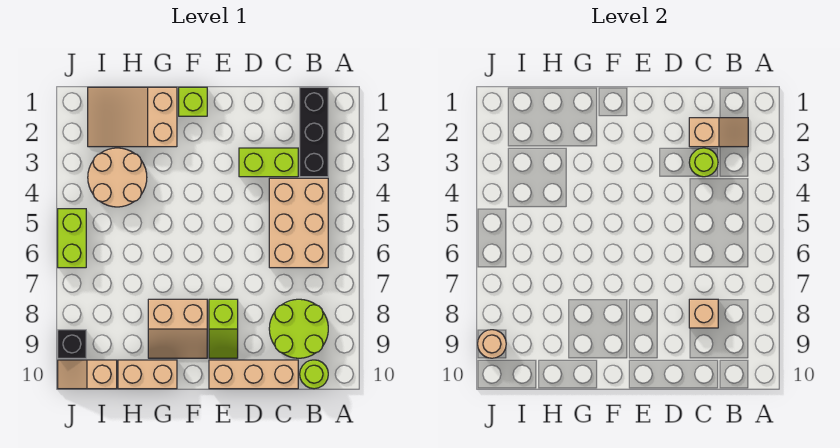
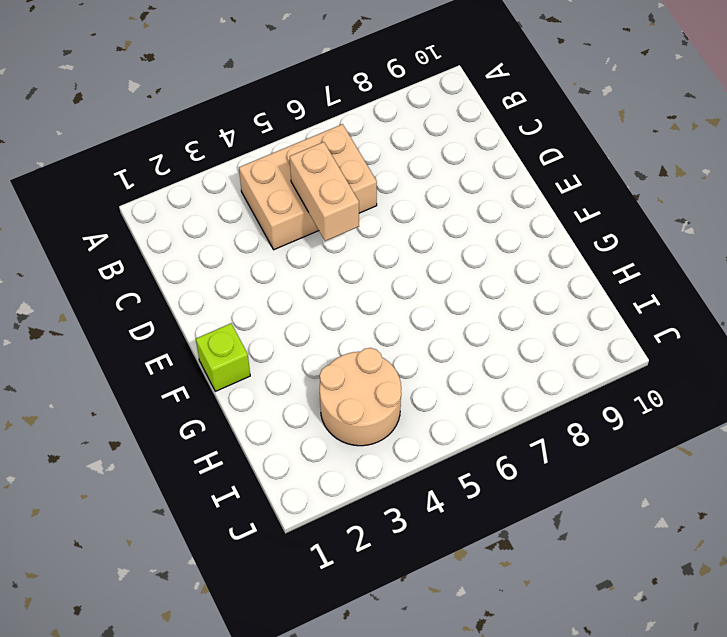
tan 1x2 brick [290,142,359,241] -> tan 1x2 brick moved to [118,360,177,389]
none -> black 1x3 brick [300,87,328,177]
none -> lime 2x2 round brick [269,299,328,358]
none -> lime 1x1 round brick [300,360,328,389]

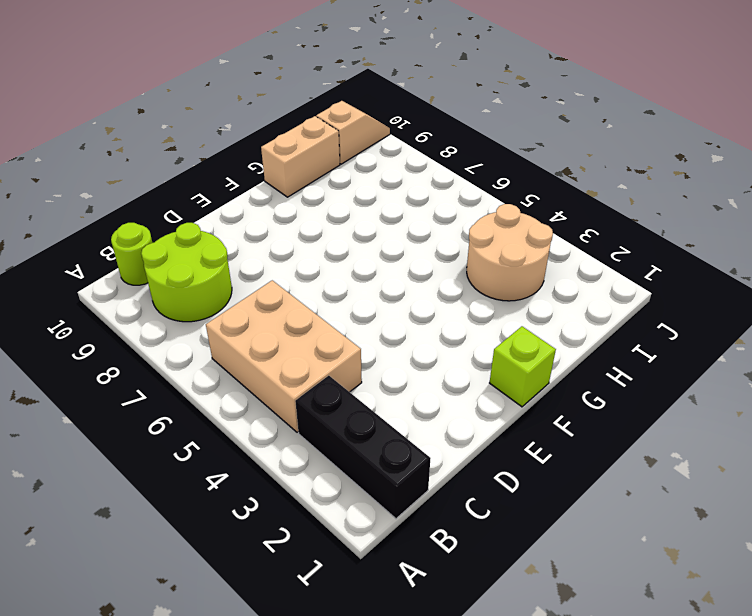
none -> lime 1x2 brick [239,148,298,177]
none -> tan 1x3 brick [209,360,298,389]
none -> lime 1x2 slope [209,299,238,358]

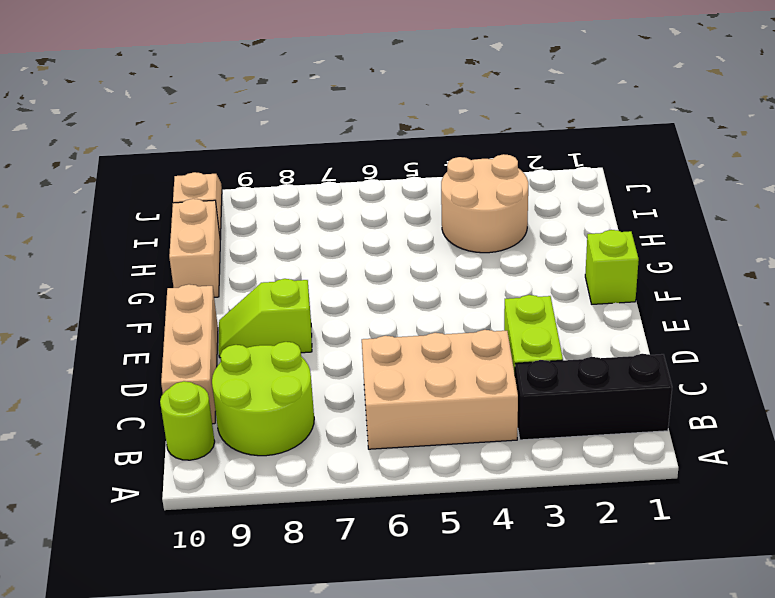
none -> tan 2x2 slope [148,299,207,358]
none -> tan 2x3 slope [88,87,177,147]
none -> lime 1x2 brick [58,209,86,268]

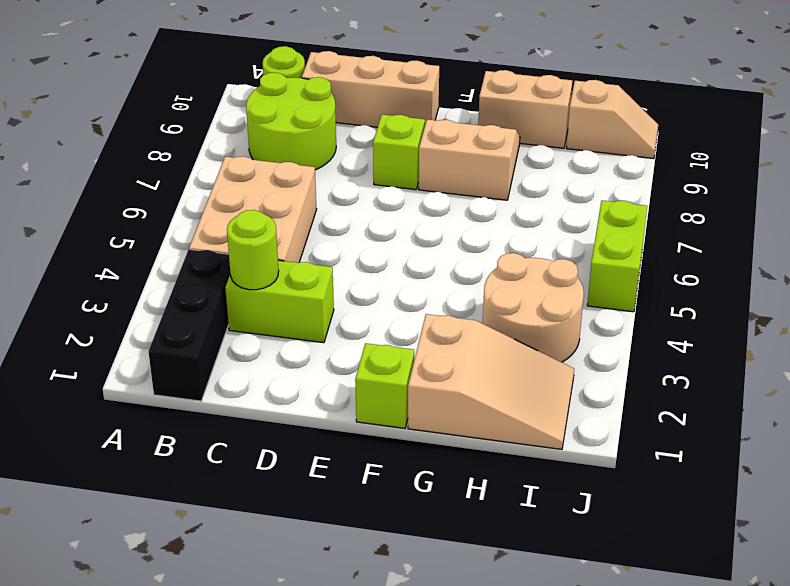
none -> black 1x1 brick [58,330,86,358]
none -> tan 1x2 slope [689,118,748,147]
none -> tan 1x1 brick [689,299,718,328]

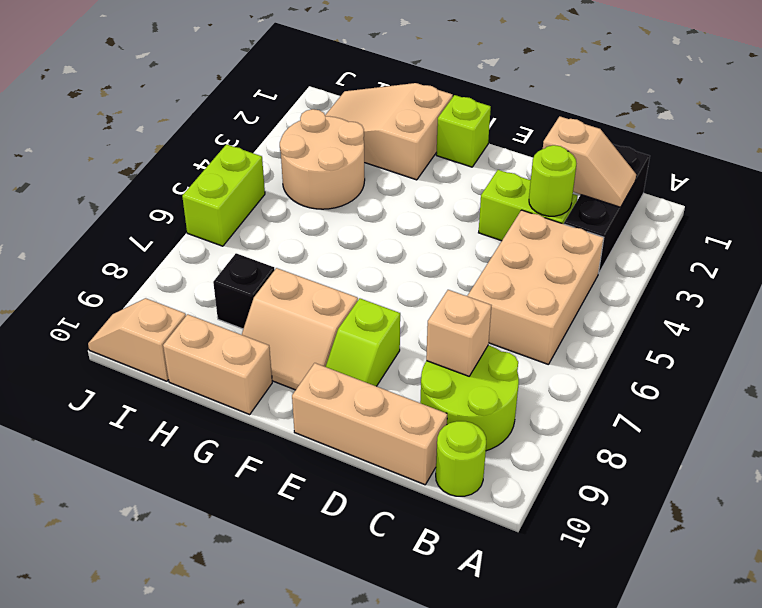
black 1x1 brick [213,253,275,329] -> black 1x1 brick moved to [58,330,86,358]
none -> tan 1x1 round brick [478,330,506,358]

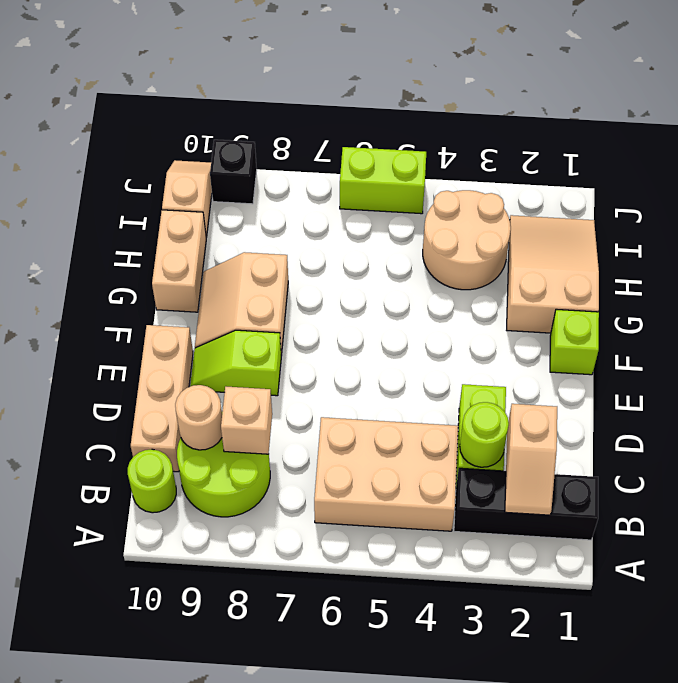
tan 1x1 round brick [175,385,222,450] -> tan 1x1 round brick moved to [478,330,506,358]

